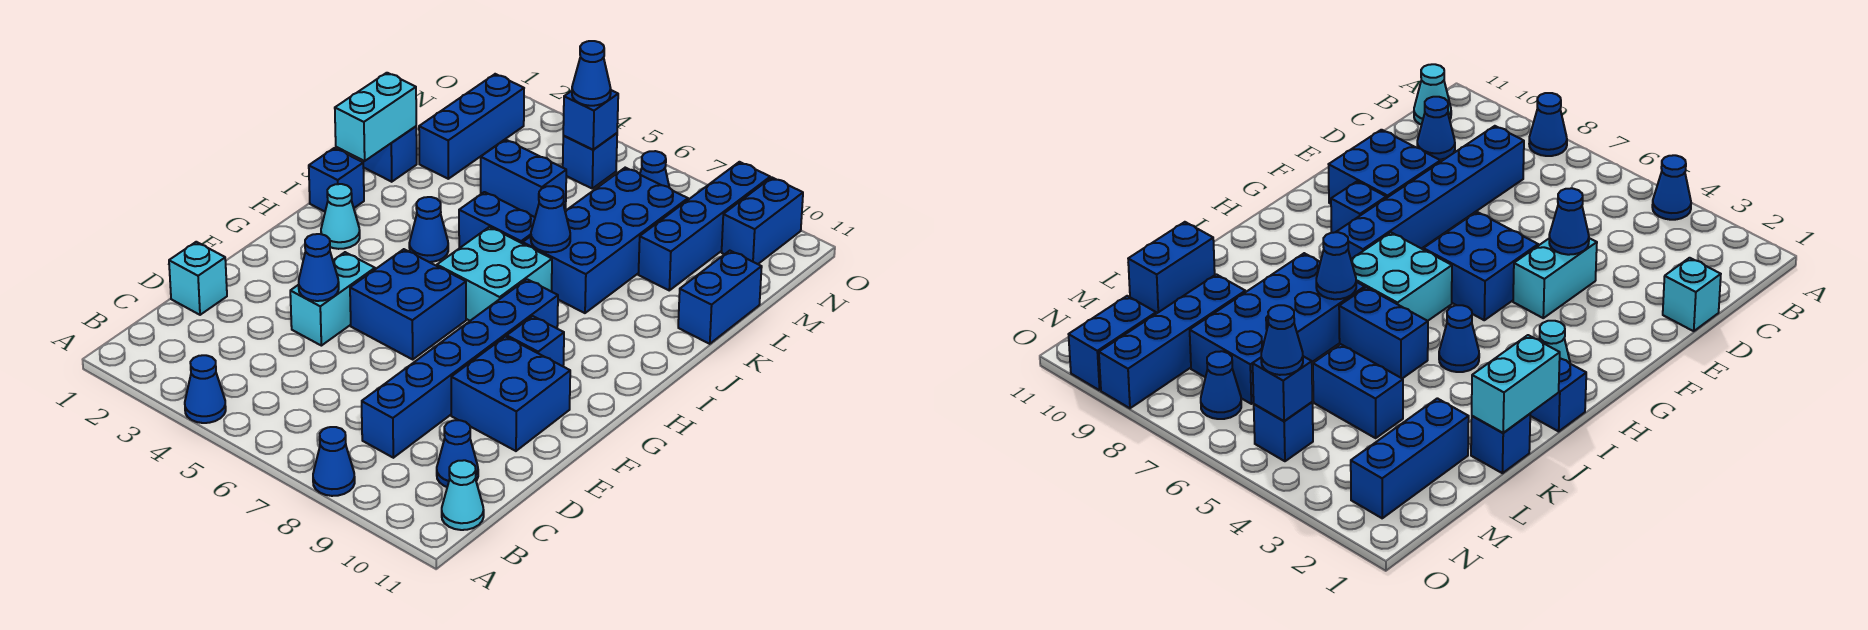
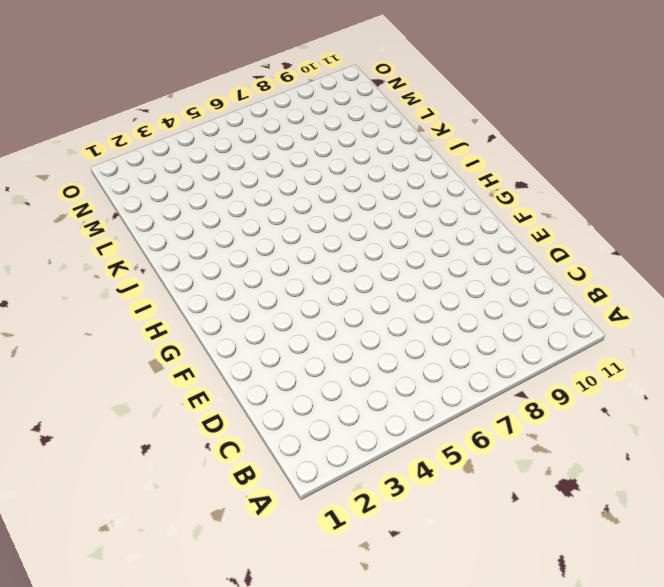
none -> blue 1x1 cone [185,355,226,423]
none -> blue 1x1 cone [313,427,355,496]
none -> cyan 1x1 cone [442,460,484,530]

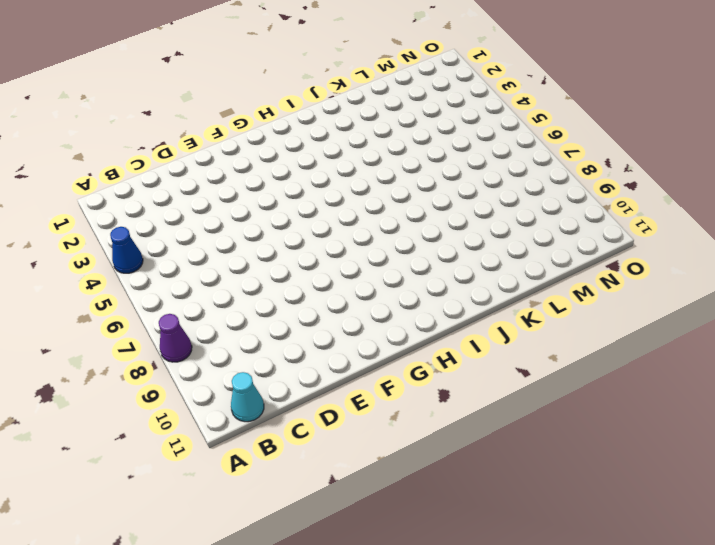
purple 1x1 cone [159,314,192,362] -> blue 1x1 cone [313,427,355,496]
none -> blue 1x6 brick [362,279,558,458]
none -> blue 1x1 cone [437,420,478,487]
none -> cyan 1x1 brick [169,242,227,315]

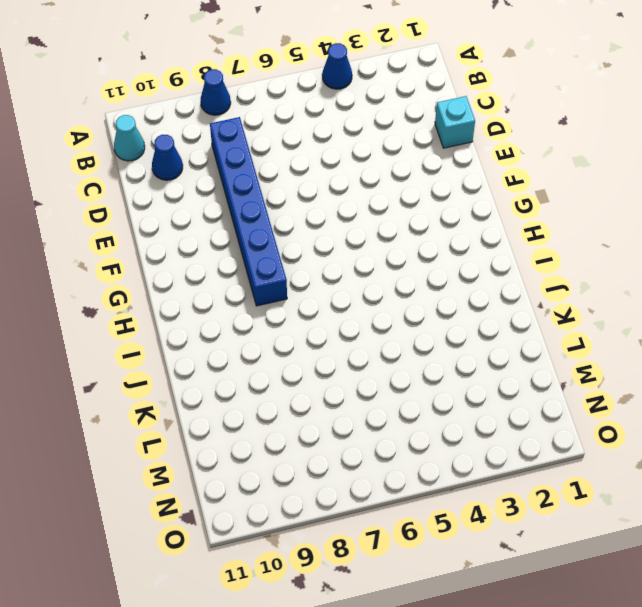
none -> cyan 1x2 brick [290,252,375,346]
none -> blue 2x2 brick [451,336,570,451]
none -> blue 2x2 brick [350,249,466,359]

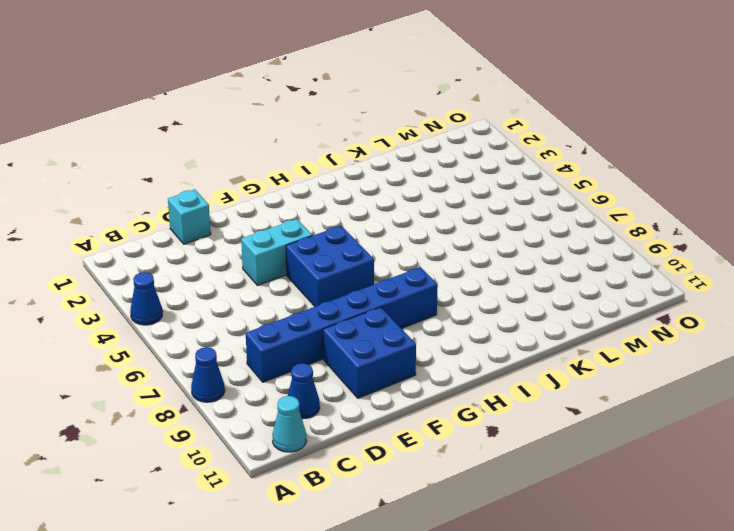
none -> blue 1x1 brick [507,316,564,366]
none -> cyan 1x1 cone [321,184,360,249]
none -> cyan 2x2 brick [437,227,552,321]

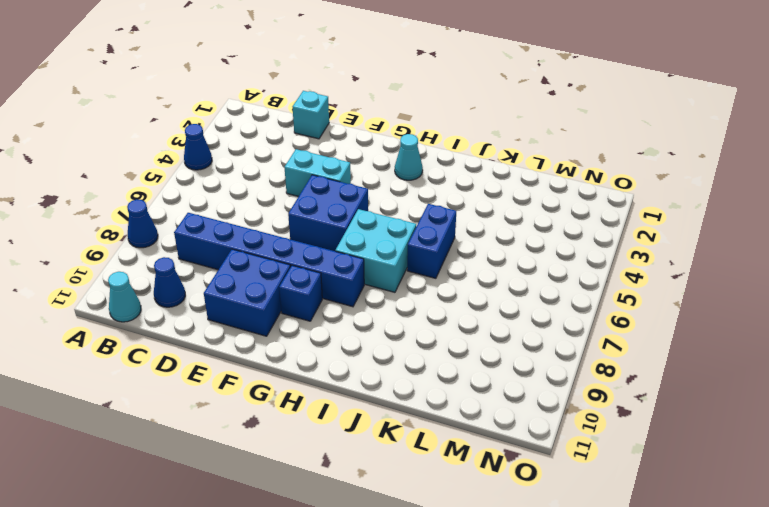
none -> blue 1x1 brick [309,148,364,212]
none -> blue 1x1 cone [409,197,448,262]
none -> blue 2x4 brick [523,168,688,313]

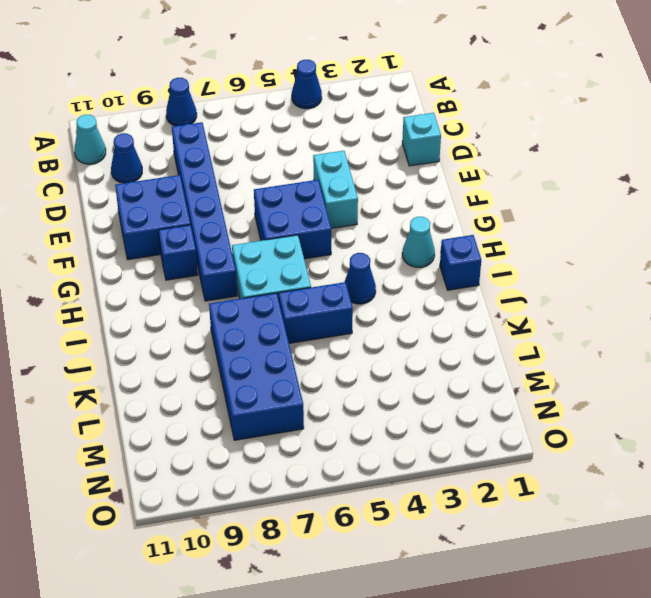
none -> blue 1x1 brick [363,126,417,182]
none -> blue 1x2 brick [678,251,762,344]
none -> blue 1x3 brick [419,74,524,179]

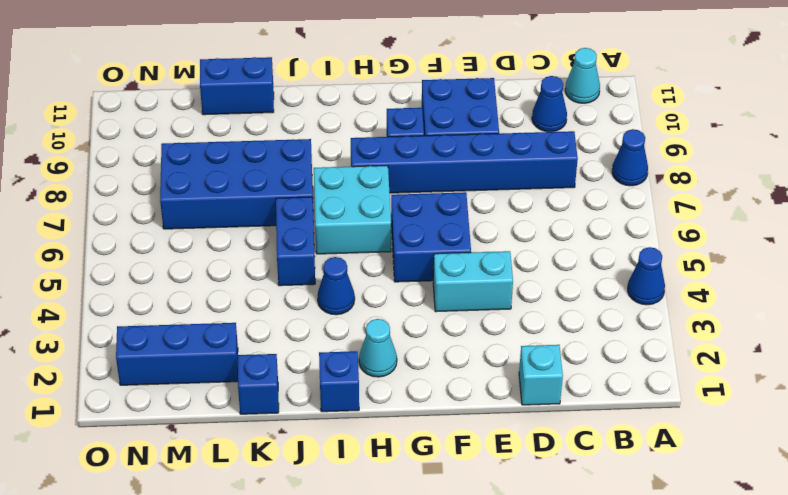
none -> blue 1x2 brick [481,139,566,217]
none -> blue 1x4 brick [638,162,770,290]
none -> blue 1x1 brick [563,133,617,188]

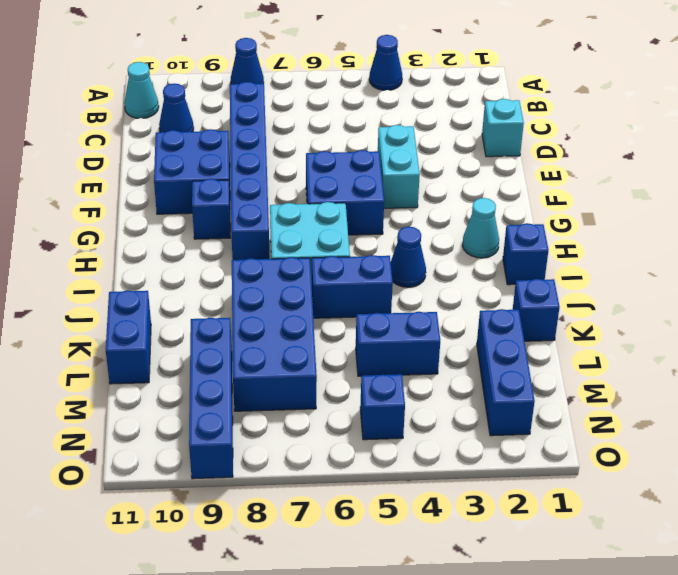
none -> blue 1x1 cone [640,151,669,187]
none -> blue 1x2 brick [722,178,803,264]
none -> blue 1x1 cone [299,234,339,301]

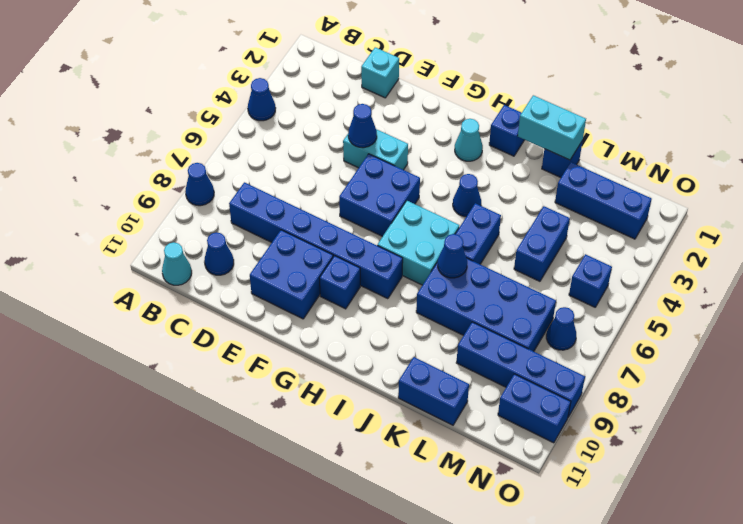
none -> blue 1x1 brick [563,90,618,150]
none -> blue 1x1 cone [572,41,611,106]

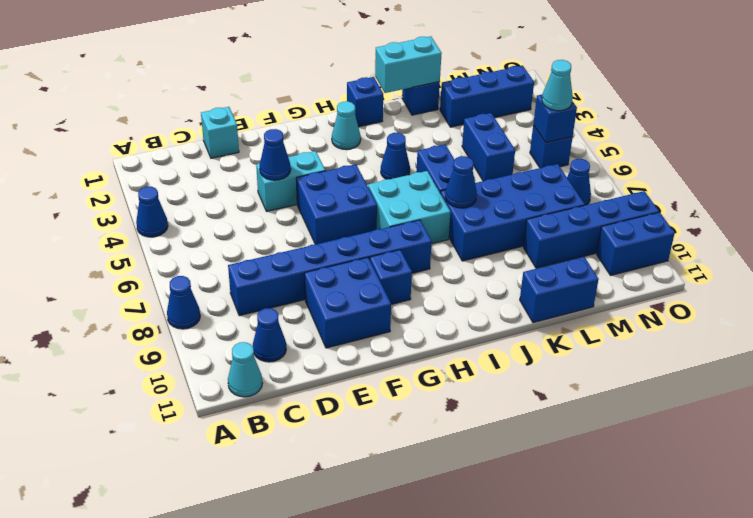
cyan 1x1 cone [542,60,573,111] -> blue 1x1 cone [572,41,611,106]

